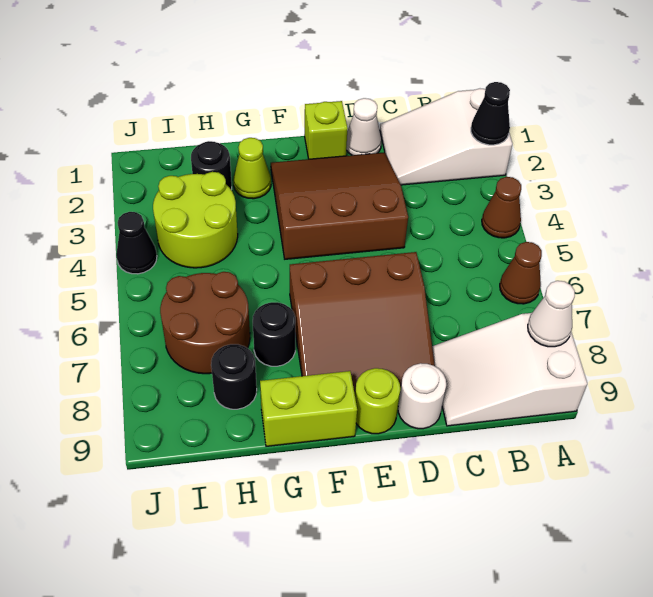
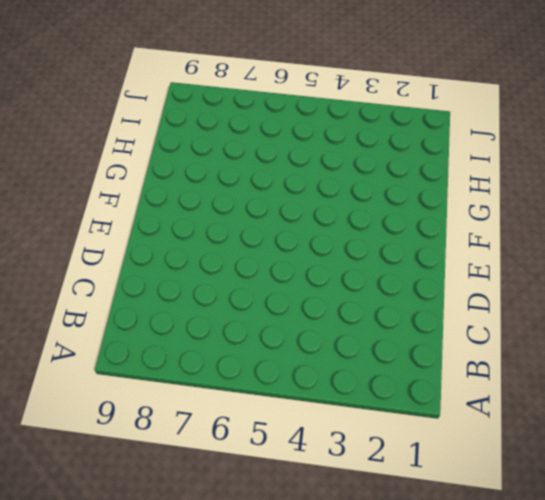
none -> white 2x3 slope [380,89,512,185]
none -> brown 1x1 cone [482,177,521,238]
none -> brown 1x1 cone [500,242,542,304]

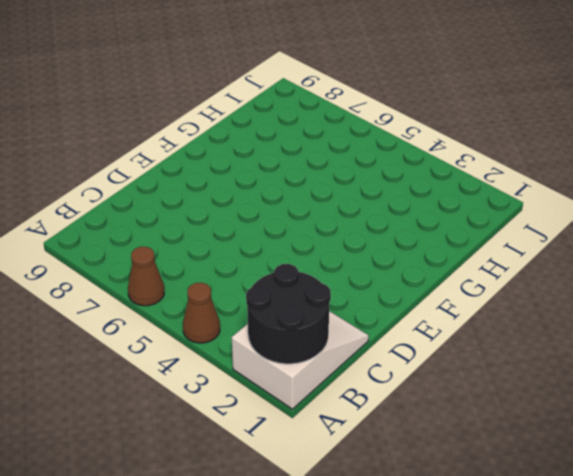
black 2x2 round brick [246,264,331,364] -> black 1x1 cone [471,82,510,145]
none -> white 2x3 slope [432,313,587,426]
none -> white 1x1 cone [346,98,381,155]
none -> brown 3x3 slope [271,152,408,259]

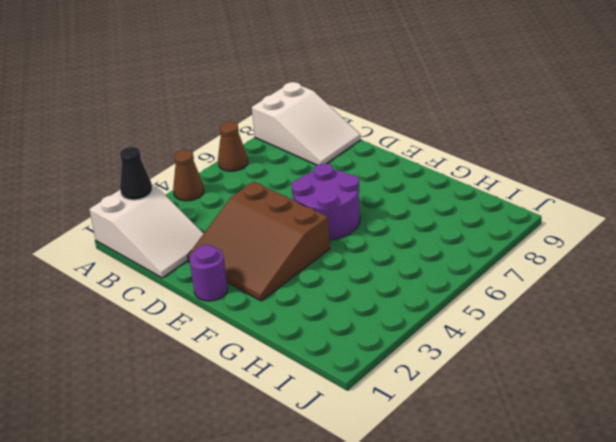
purple 1x1 round brick [190,245,228,301] -> lime 1x1 brick [305,101,348,159]
purple 2x2 round brick [291,163,360,240] -> brown 3x3 slope [290,252,435,394]
none -> white 1x1 cone [346,98,381,155]
none -> white 1x1 round brick [398,363,446,429]
none -> lime 1x1 round brick [355,368,400,434]

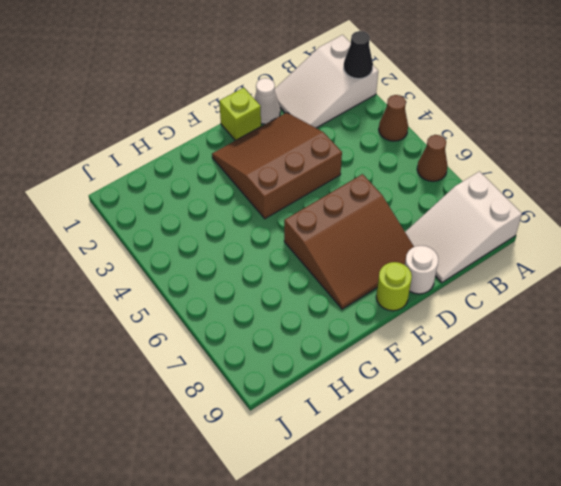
none -> lime 1x2 brick [260,371,357,446]
none -> lime 1x1 cone [233,138,271,199]
none -> black 1x1 round brick [253,302,295,366]

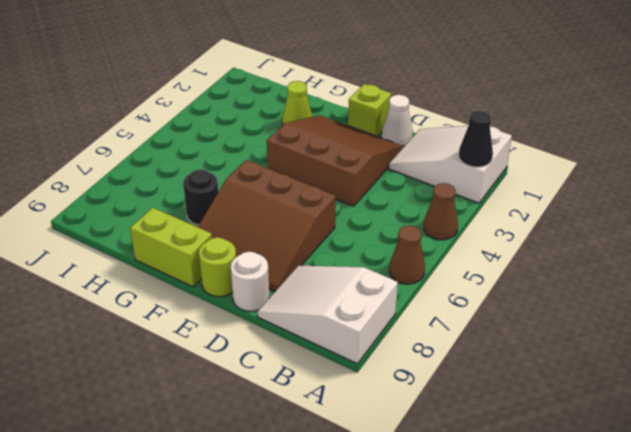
none -> black 1x1 round brick [191,141,232,190]
none -> lime 2x2 round brick [153,172,238,268]
none -> brown 2x2 round brick [160,272,250,374]

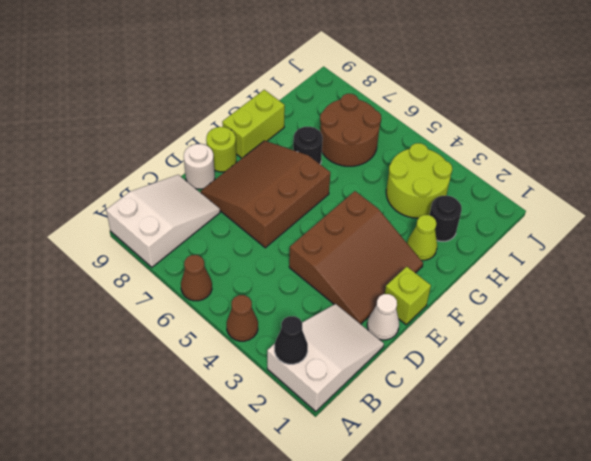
none -> black 1x1 round brick [211,344,257,409]
none -> black 1x1 cone [116,212,157,274]
none -> white 1x1 cone [528,281,575,347]

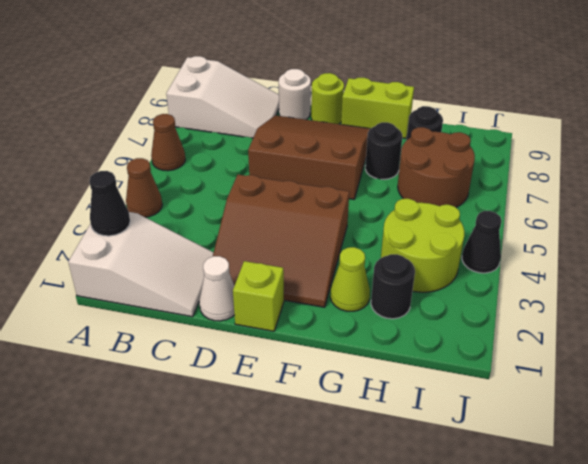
none -> white 1x1 cone [528,281,575,347]

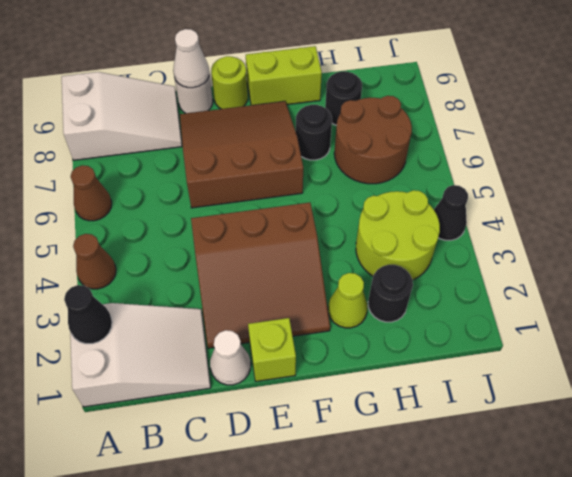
white 1x1 cone [173,29,209,88] -> white 1x1 cone moved to [528,281,575,347]

